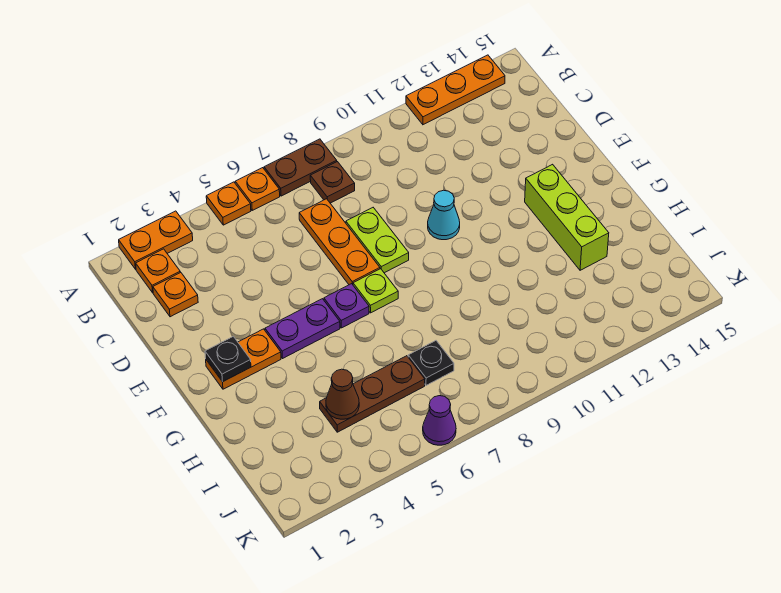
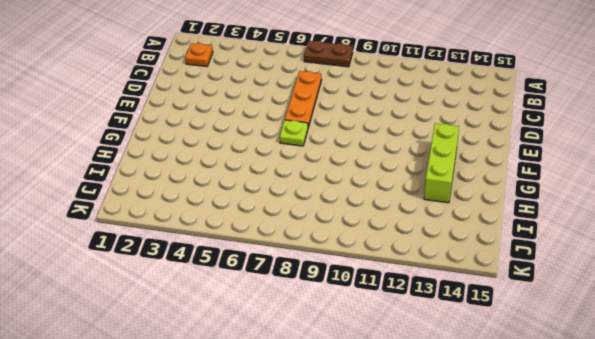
none -> orange 1x2 plate [119,211,193,269]
none -> orange 1x1 plate [206,182,251,225]
none -> orange 1x1 plate [235,168,280,210]

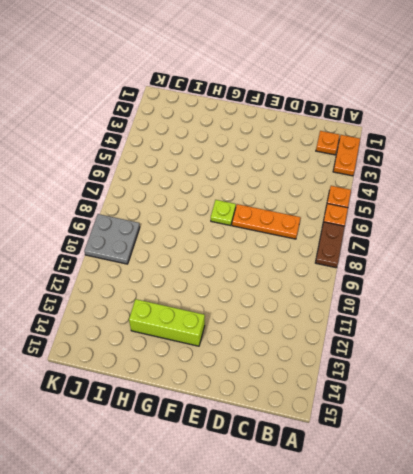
grey 2x2 plate [84,214,140,264] -> none
none -> orange 1x3 plate [406,55,505,125]
none -> brown 1x1 plate [310,162,355,203]
none -> orange 1x1 plate [153,272,198,317]

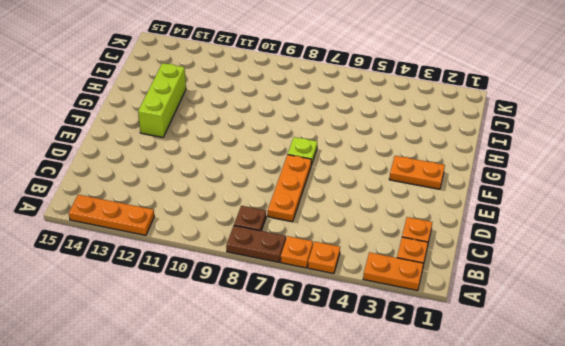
none -> lime 1x2 plate [346,208,409,273]
none -> cyan 1x1 cone [428,190,460,240]
none -> purple 1x2 plate [265,299,340,358]

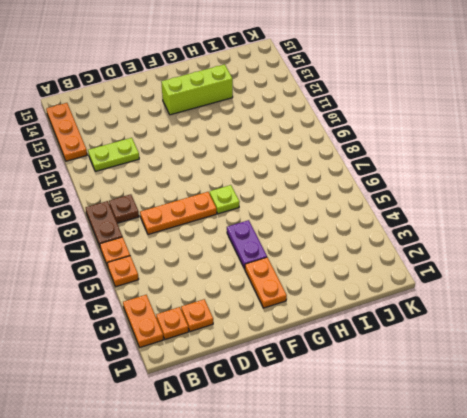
lime 1x2 plate [88,138,139,171] -> lime 1x2 plate moved to [346,208,409,273]
none -> cyan 1x1 cone [428,190,460,240]
none -> purple 1x1 plate [324,284,369,328]
none -> brown 1x3 plate [320,356,425,432]

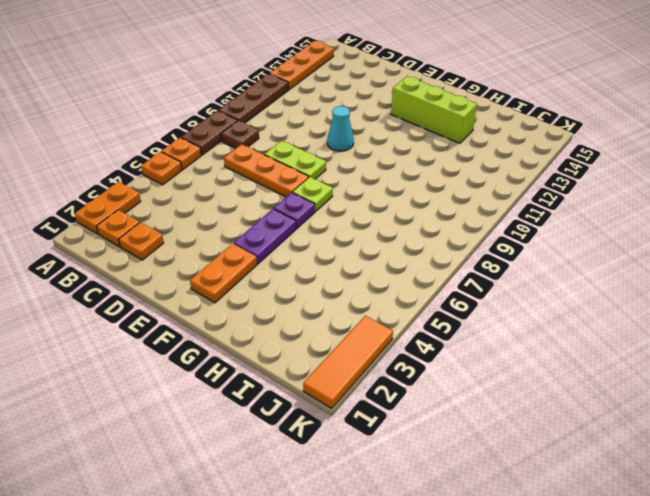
brown 1x3 plate [218,74,288,123] -> brown 1x3 plate moved to [320,356,425,432]
orange 1x3 tile [303,316,393,409] -> none
none -> black 1x1 plate [408,341,454,385]
none -> purple 1x1 cone [423,396,456,445]
none -> black 1x1 plate [205,336,251,382]

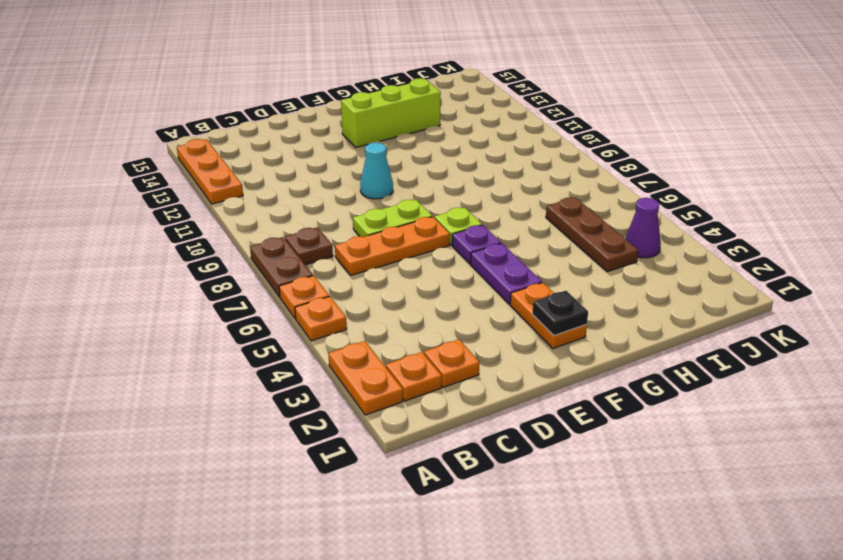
purple 1x1 cone [625,198,661,258] -> purple 1x1 cone moved to [423,396,456,445]
none -> black 1x1 plate [408,341,454,385]
none -> brown 1x1 cone [326,369,359,419]

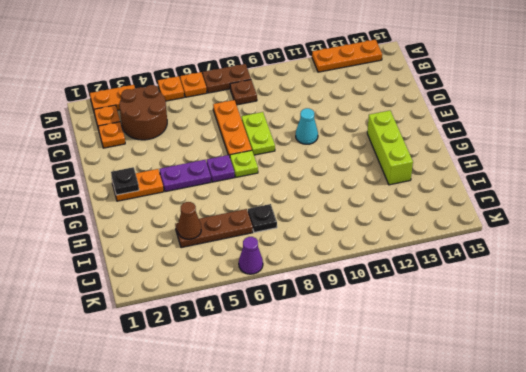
brown 2x2 round brick [120,85,167,140] -> none

